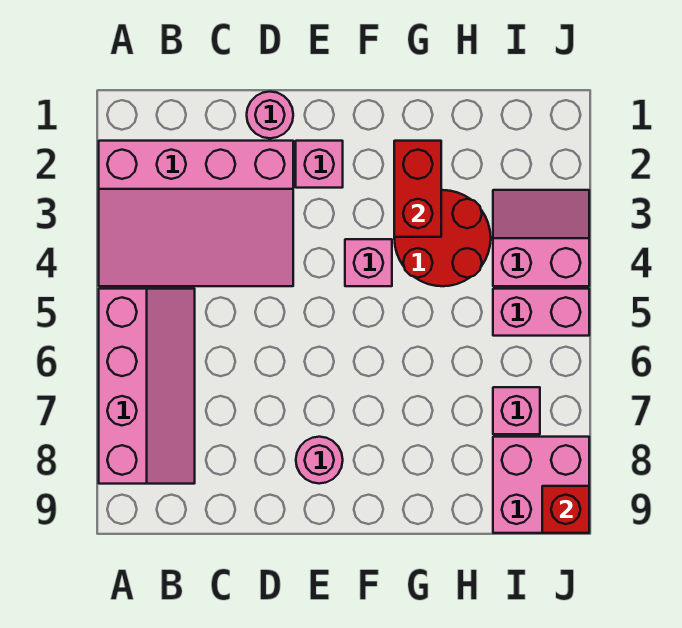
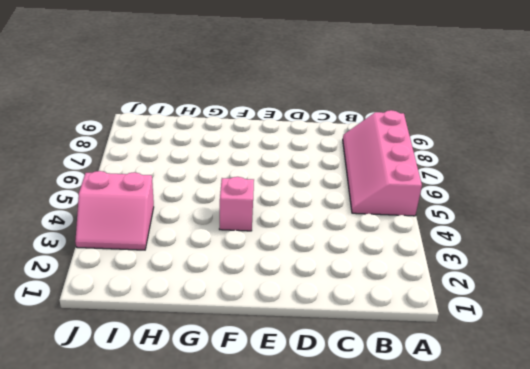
none -> pink 3x4 slope [99,141,293,286]
none -> pink 1x1 round brick [247,92,293,138]
none -> pink 1x1 brick [296,141,343,188]

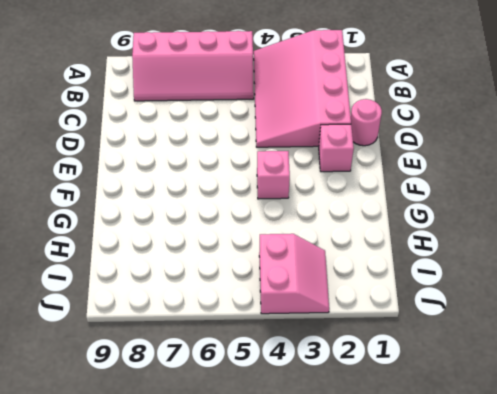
none -> pink 1x1 round brick [296,437,343,484]
none -> red 2x2 round brick [394,190,491,286]
none -> pink 1x2 brick [493,289,589,336]

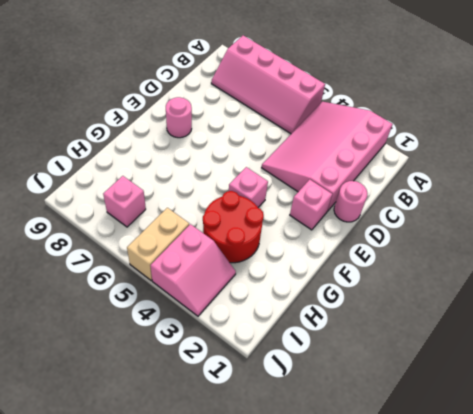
tan 1x2 brick [127,208,189,280] -> pink 1x2 brick [493,289,589,336]
none -> pink 2x2 brick [493,437,589,533]
none -> red 1x2 brick [394,141,441,237]
none -> red 1x1 brick [542,486,589,533]

